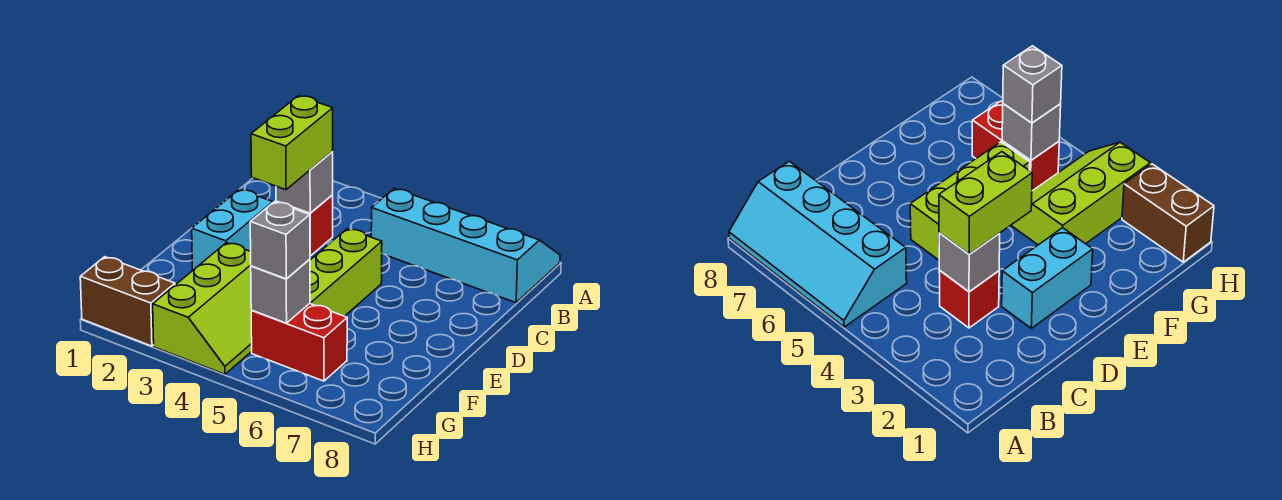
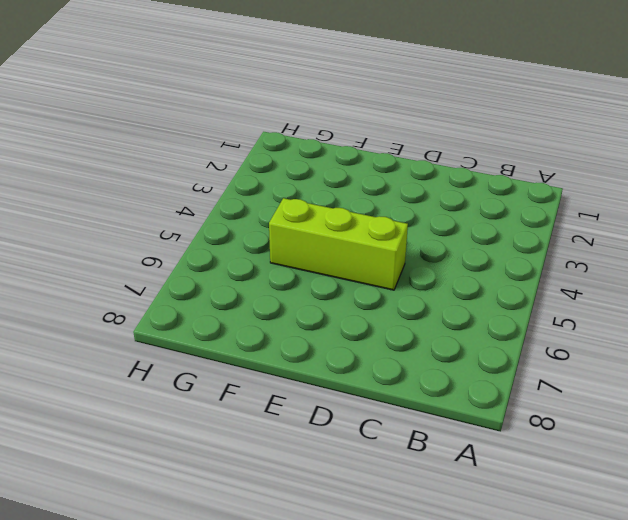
none -> cyan 2x4 slope [371,188,560,303]
none -> red 1x1 brick [276,195,333,256]

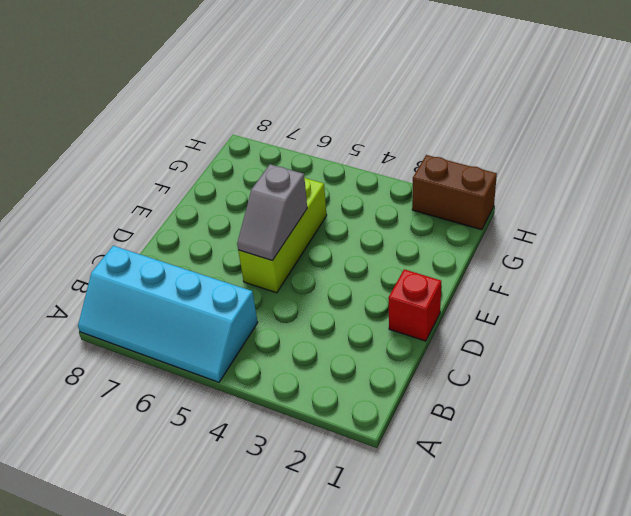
red 1x1 brick [388,269,441,341] -> red 1x1 brick moved to [276,195,333,256]
grey 1x2 slope [237,164,307,260] -> none
none -> cyan 1x2 brick [192,189,273,270]
none -> lime 2x3 slope [153,243,252,374]

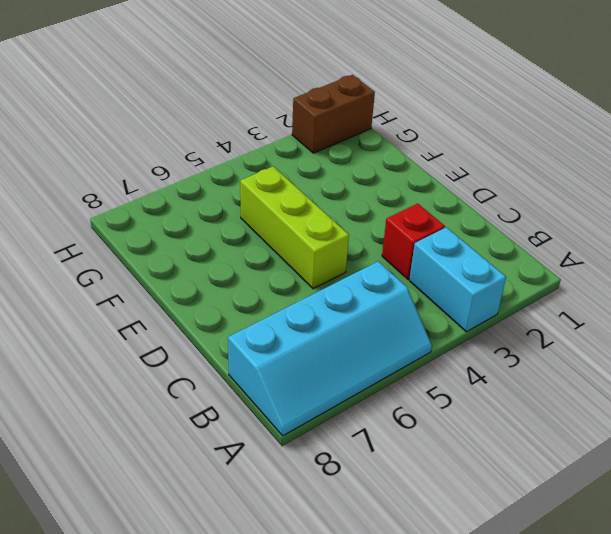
cyan 1x2 brick [409,227,506,332] -> cyan 1x2 brick moved to [192,189,273,270]
none -> lime 2x3 slope [153,243,252,374]
none -> red 1x2 brick [251,303,347,381]

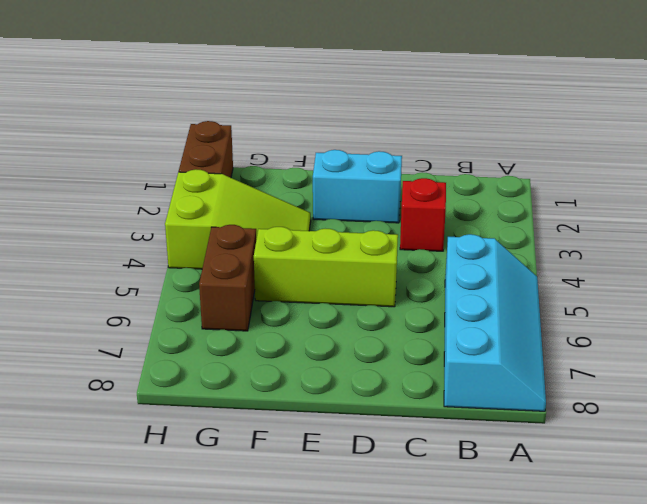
lime 2x3 slope [165,169,311,269] -> lime 2x3 slope turned to [153,243,252,374]
brown 1x2 brick [199,225,257,331] -> red 1x2 brick [251,303,347,381]
none -> grey 1x1 brick [276,152,333,213]
none -> grey 1x1 brick [251,259,310,323]

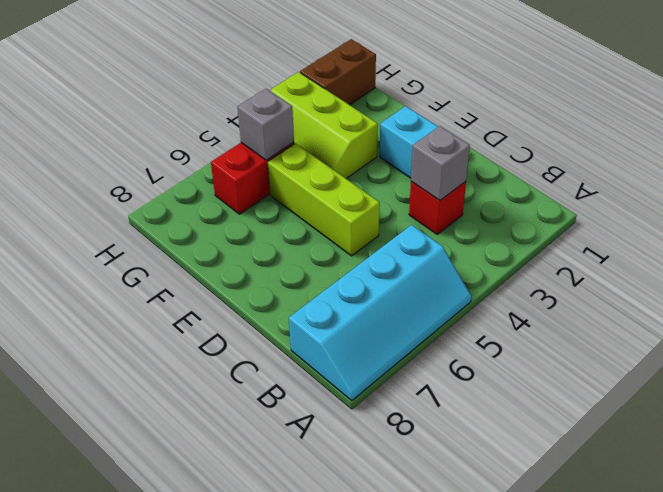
none -> lime 1x2 brick [251,96,333,190]
none -> grey 1x1 brick [250,202,310,279]

